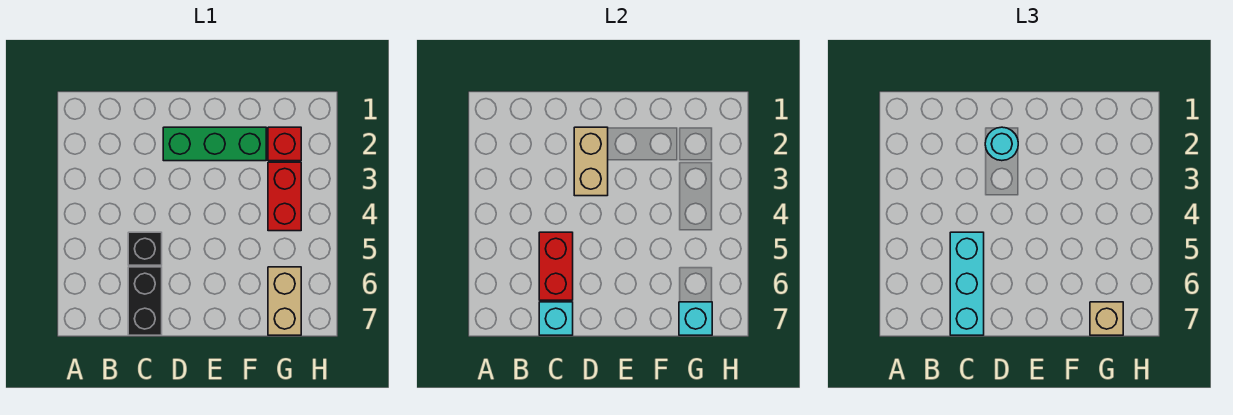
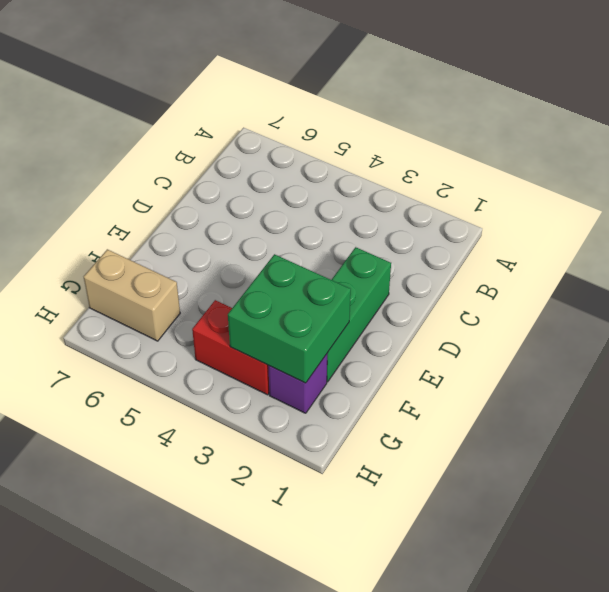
green 2x2 brick [228,254,351,383] -> none
purple 1x1 brick [268,354,327,413] -> red 1x1 brick [268,127,301,161]
none -> black 1x1 brick [128,232,162,265]
none -> black 1x2 brick [128,267,162,335]
none -> red 1x2 brick [539,232,573,300]

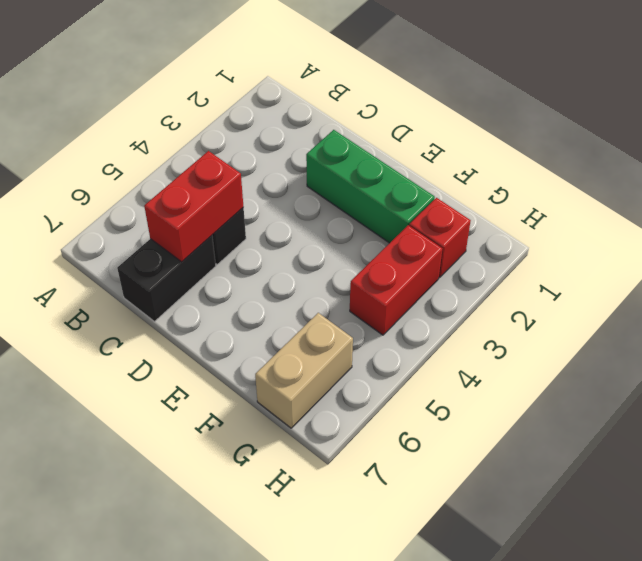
none -> cyan 1x1 brick [539,302,573,335]
none -> tan 1x2 brick [574,127,608,196]
none -> cyan 1x1 brick [679,302,712,335]

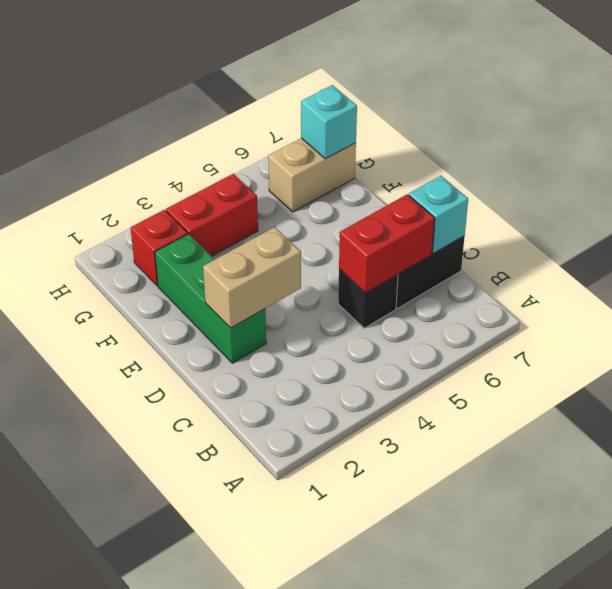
none -> cyan 1x3 brick [950,232,984,335]
none -> cyan 1x1 round brick [985,127,1018,161]
none -> tan 1x1 brick [1090,302,1123,335]

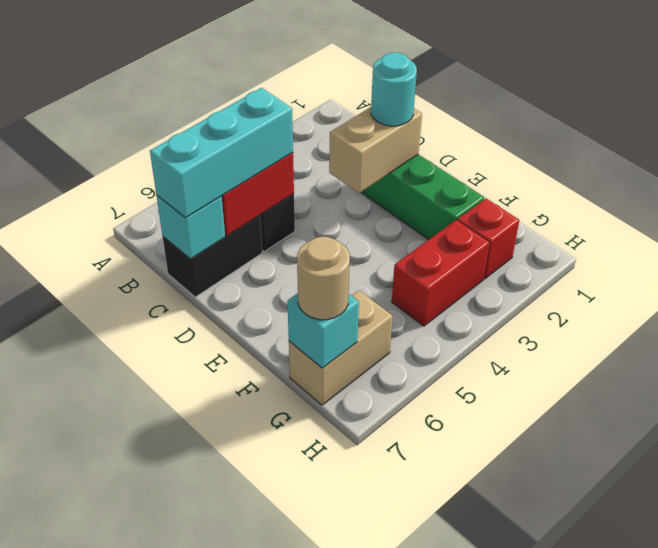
tan 1x1 round brick [297,237,350,320] -> tan 1x1 brick [1090,302,1123,335]

